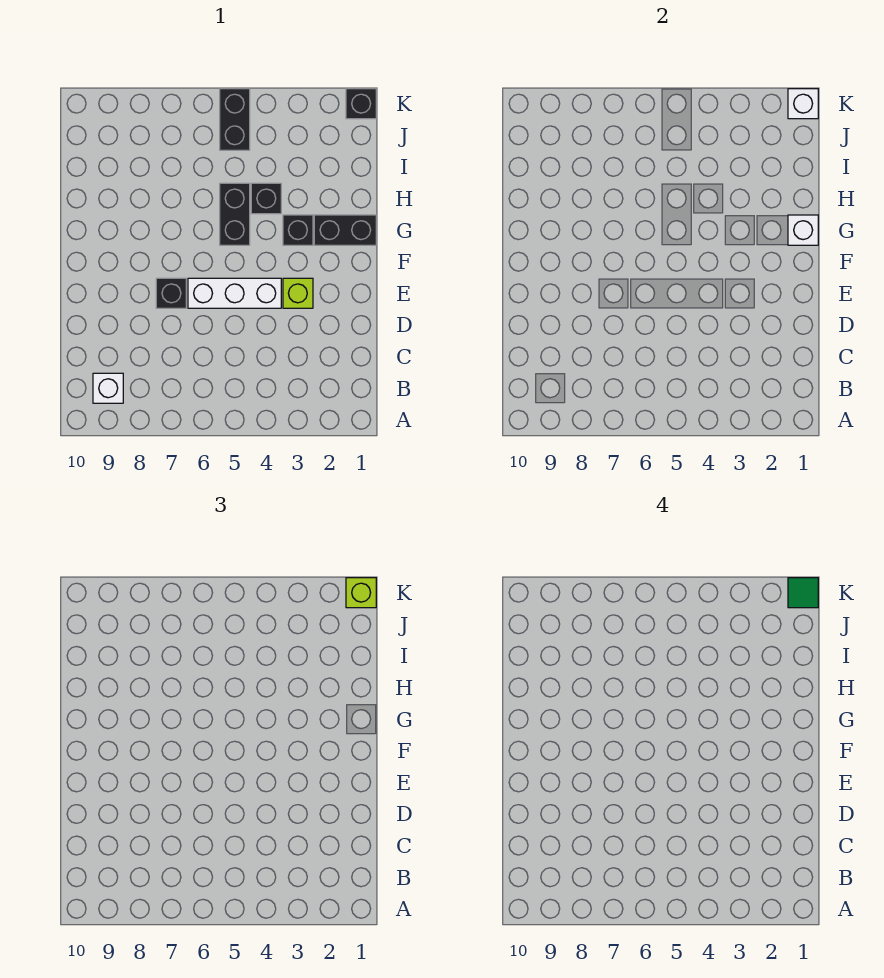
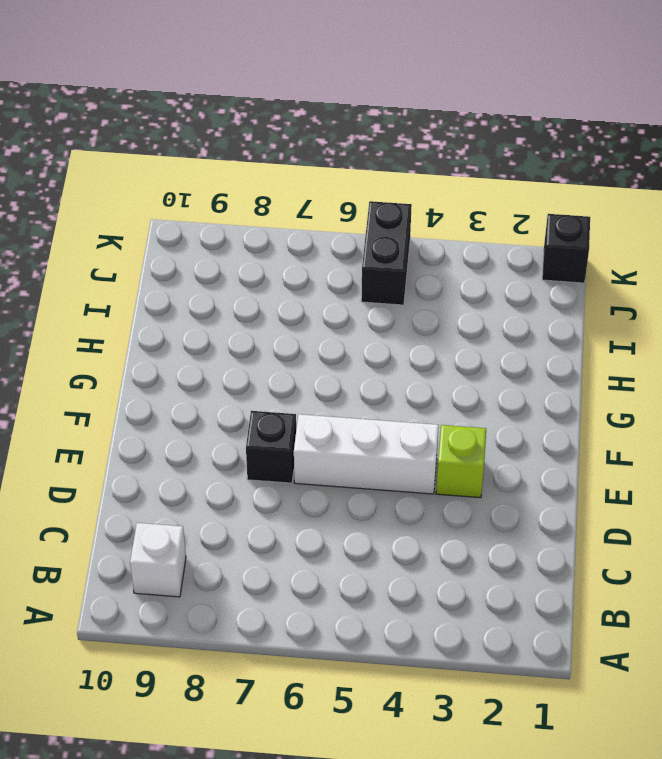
none -> black 1x2 brick [314,215,376,245]
none -> black 1x1 brick [283,215,313,245]
none -> black 1x2 brick [220,183,250,245]

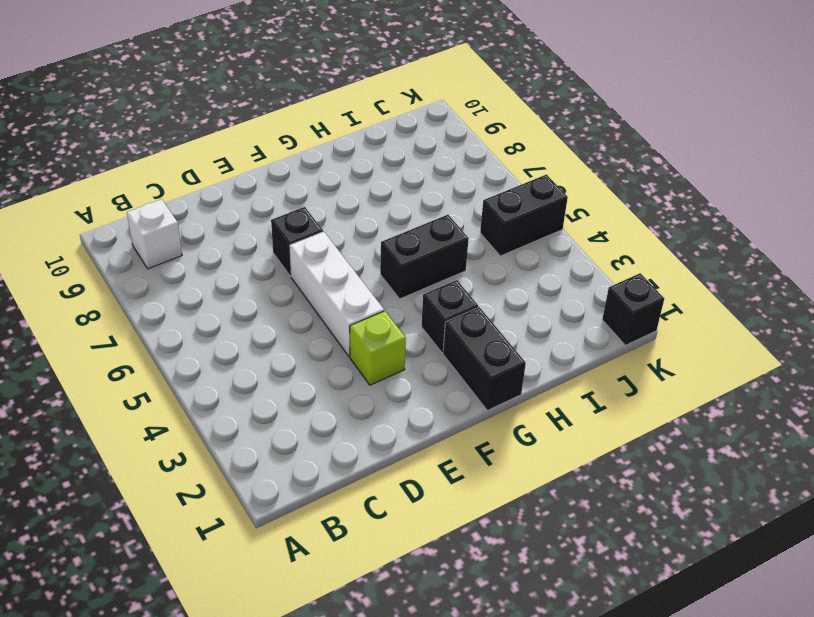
none -> black 1x1 brick [251,183,281,214]
none -> white 1x1 brick [788,215,818,245]
none -> white 1x1 brick [788,89,818,119]

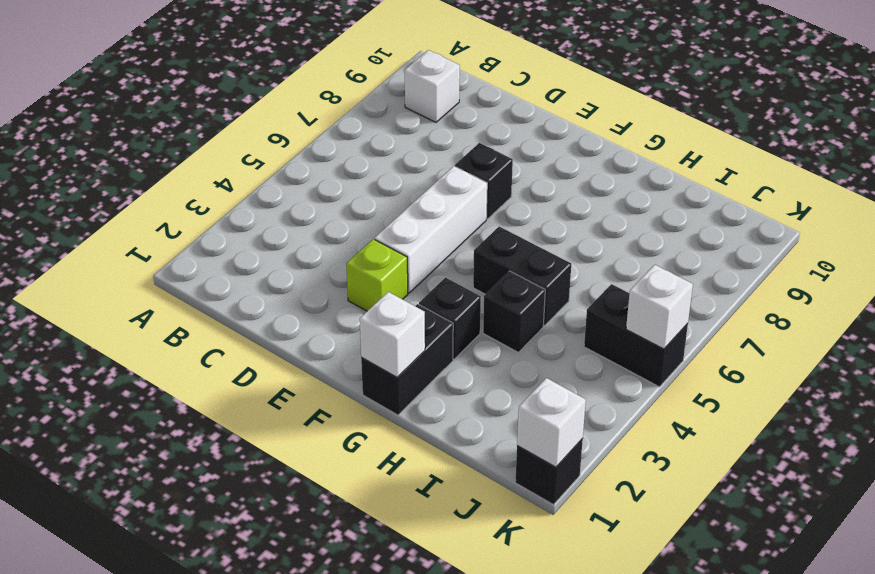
white 1x1 brick [626,265,693,349] -> none
none -> lime 1x1 brick [346,578,376,608]
none -> green 1x1 tile [788,578,818,608]

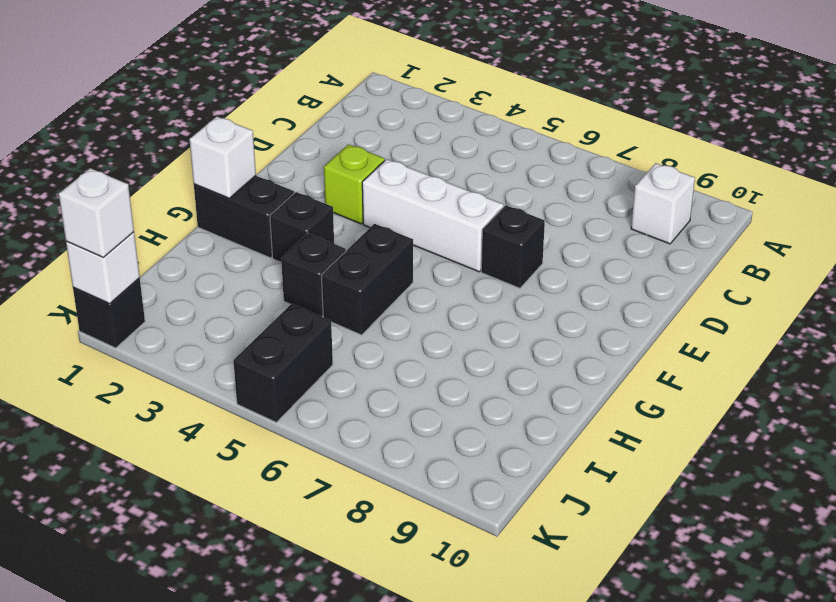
white 1x1 brick [59,168,134,257] -> lime 1x1 brick [346,578,376,608]
none -> green 1x1 tile [788,578,818,608]

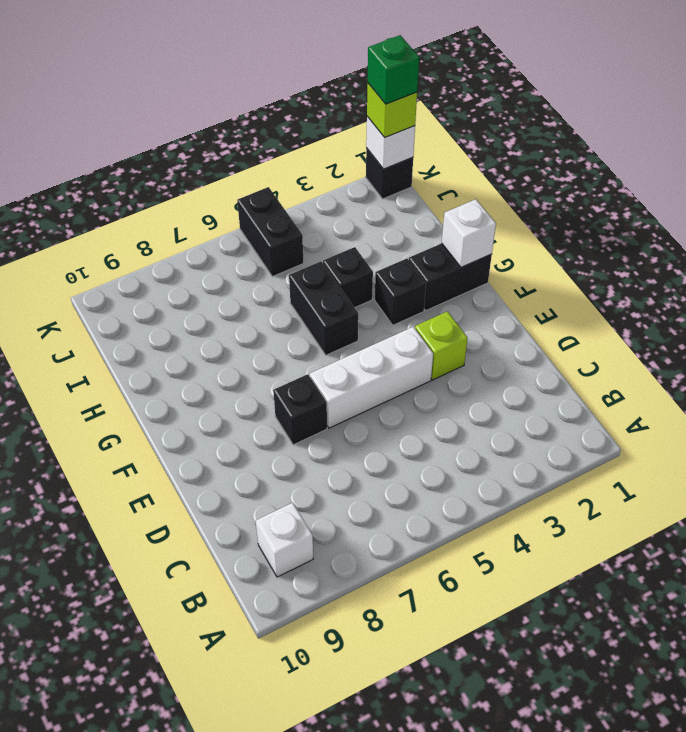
green 1x1 brick [368,35,419,104] -> green 1x1 tile [788,578,818,608]

